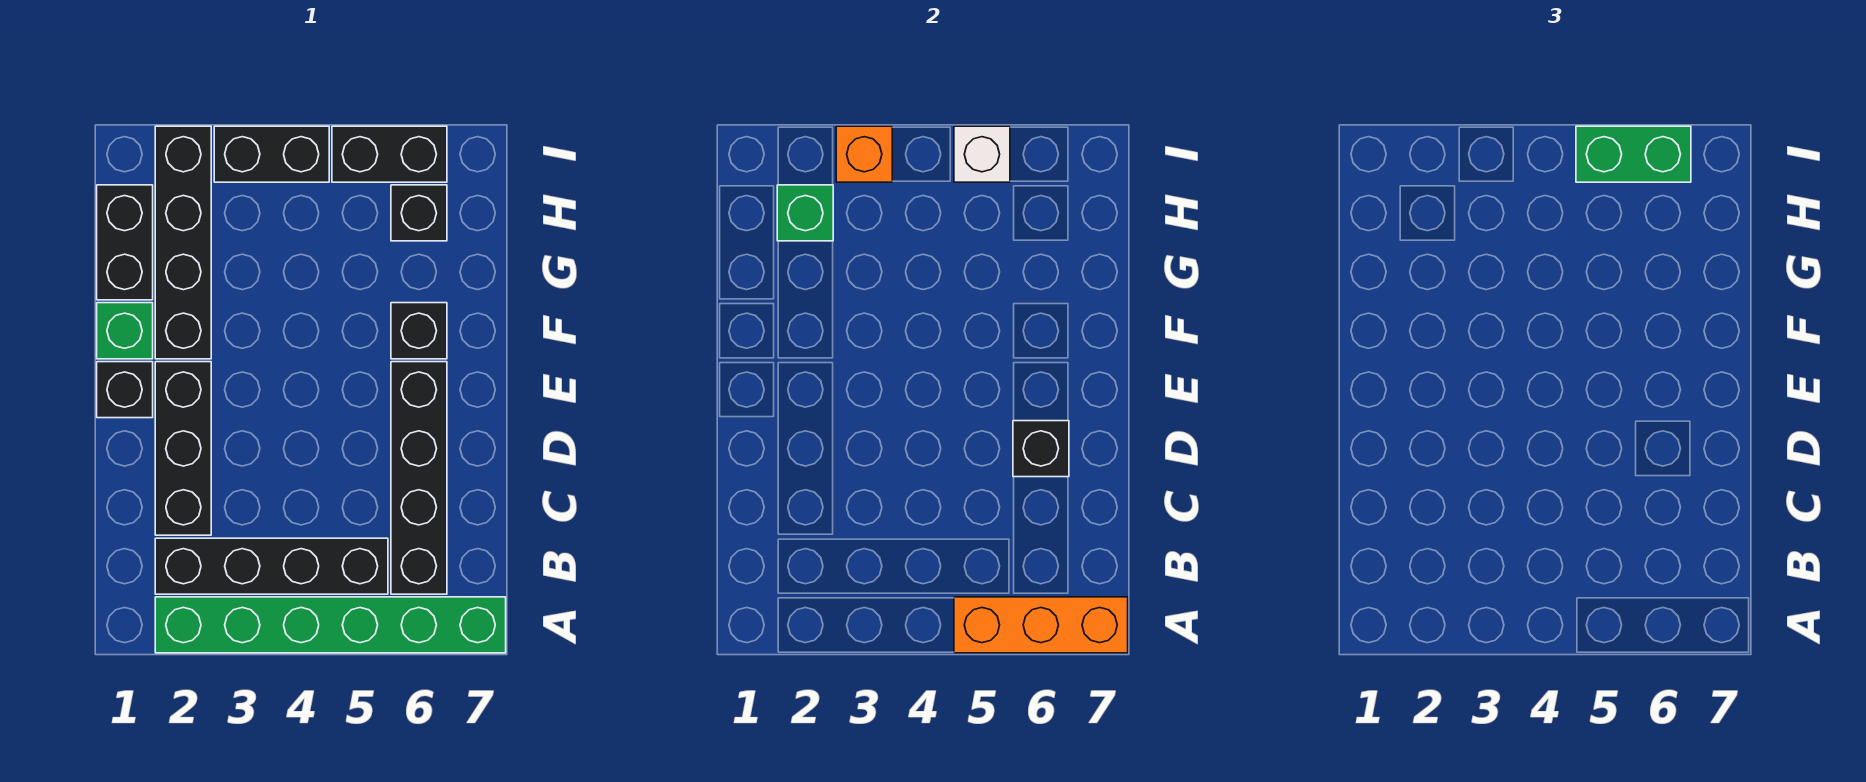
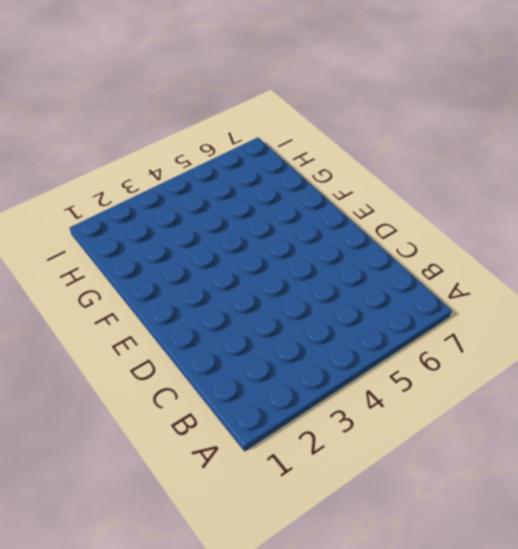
none -> green 1x6 brick [155,597,506,653]
none -> black 1x4 brick [155,538,388,594]
none -> black 1x4 brick [391,362,447,594]

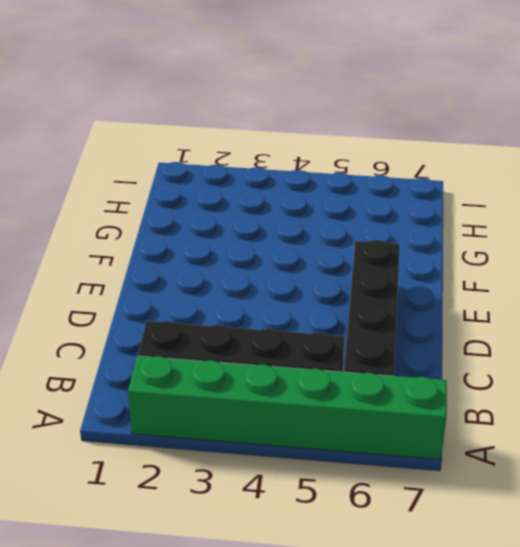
none -> black 1x3 brick [155,362,211,535]
none -> black 1x1 brick [97,362,153,418]
none -> green 1x1 brick [97,303,153,359]

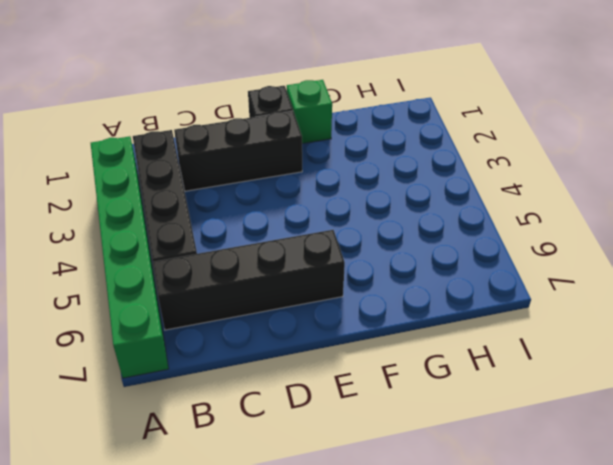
none -> black 1x4 brick [155,126,211,359]
none -> black 1x1 brick [391,303,447,359]
none -> black 1x2 brick [97,185,153,300]

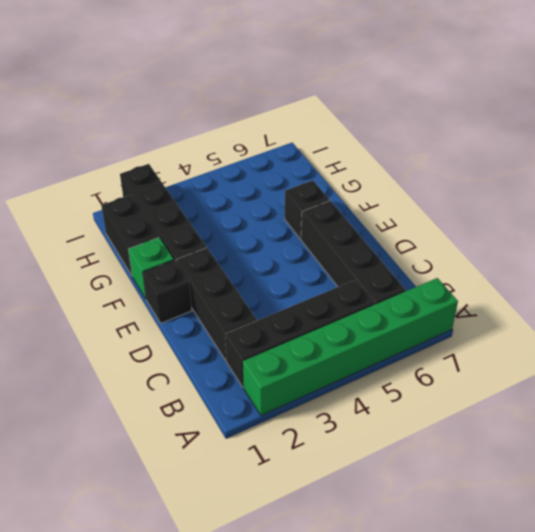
none -> black 1x1 brick [391,185,447,241]
none -> black 1x2 brick [214,126,329,182]
none -> black 1x2 brick [332,126,447,182]

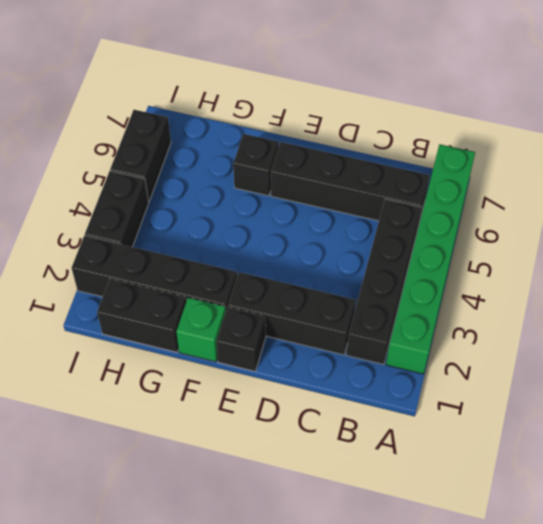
none -> black 1x1 brick [391,185,447,241]
none -> orange 1x3 brick [954,597,1128,653]
none -> black 1x1 brick [1013,421,1069,477]

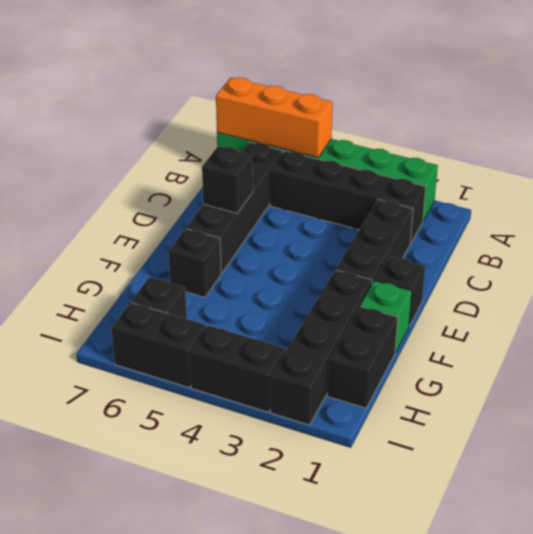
none -> green 1x1 brick [777,185,833,241]
none -> orange 1x1 brick [836,126,892,182]
none -> white 1x1 brick [954,126,1010,182]

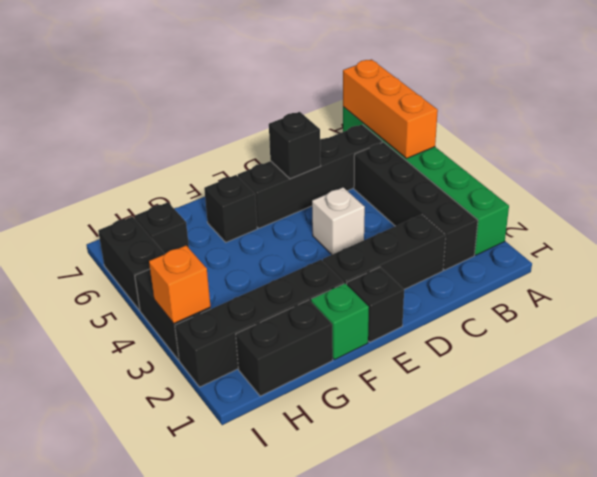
white 1x1 brick [312,187,365,254] -> white 1x1 brick moved to [954,126,1010,182]
none -> green 1x1 brick [777,185,833,241]
none -> green 1x2 brick [1576,126,1691,182]

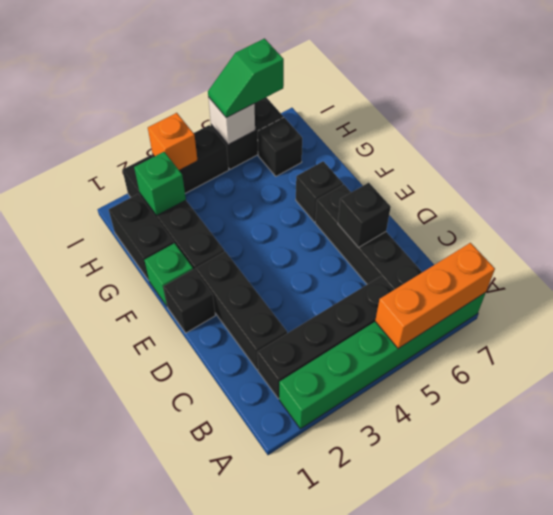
green 1x2 slope [208,39,284,118] -> green 1x2 brick [1576,126,1691,182]

